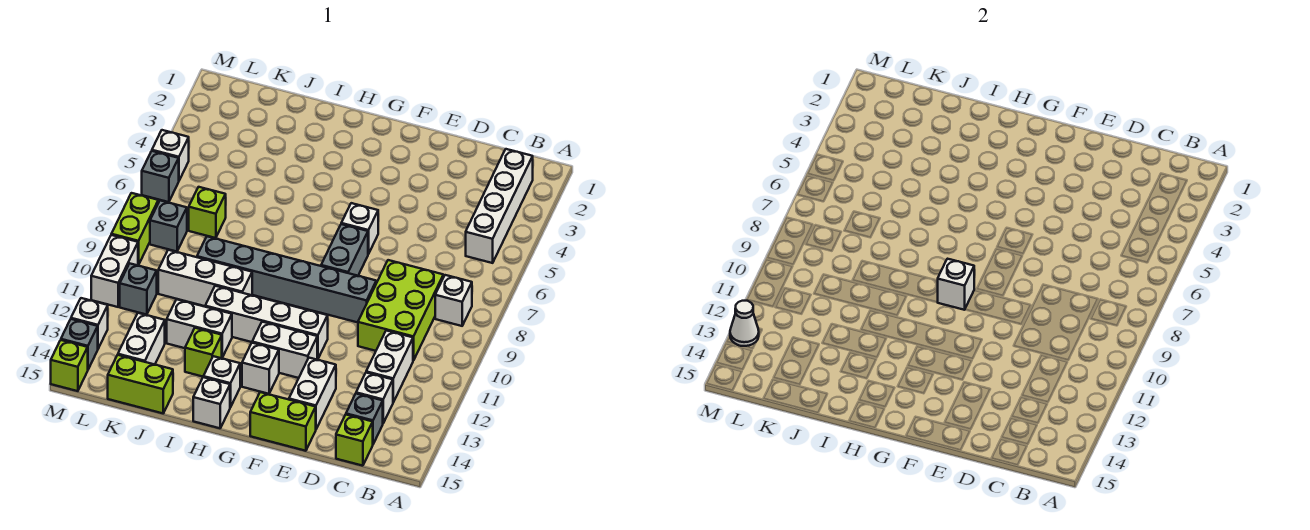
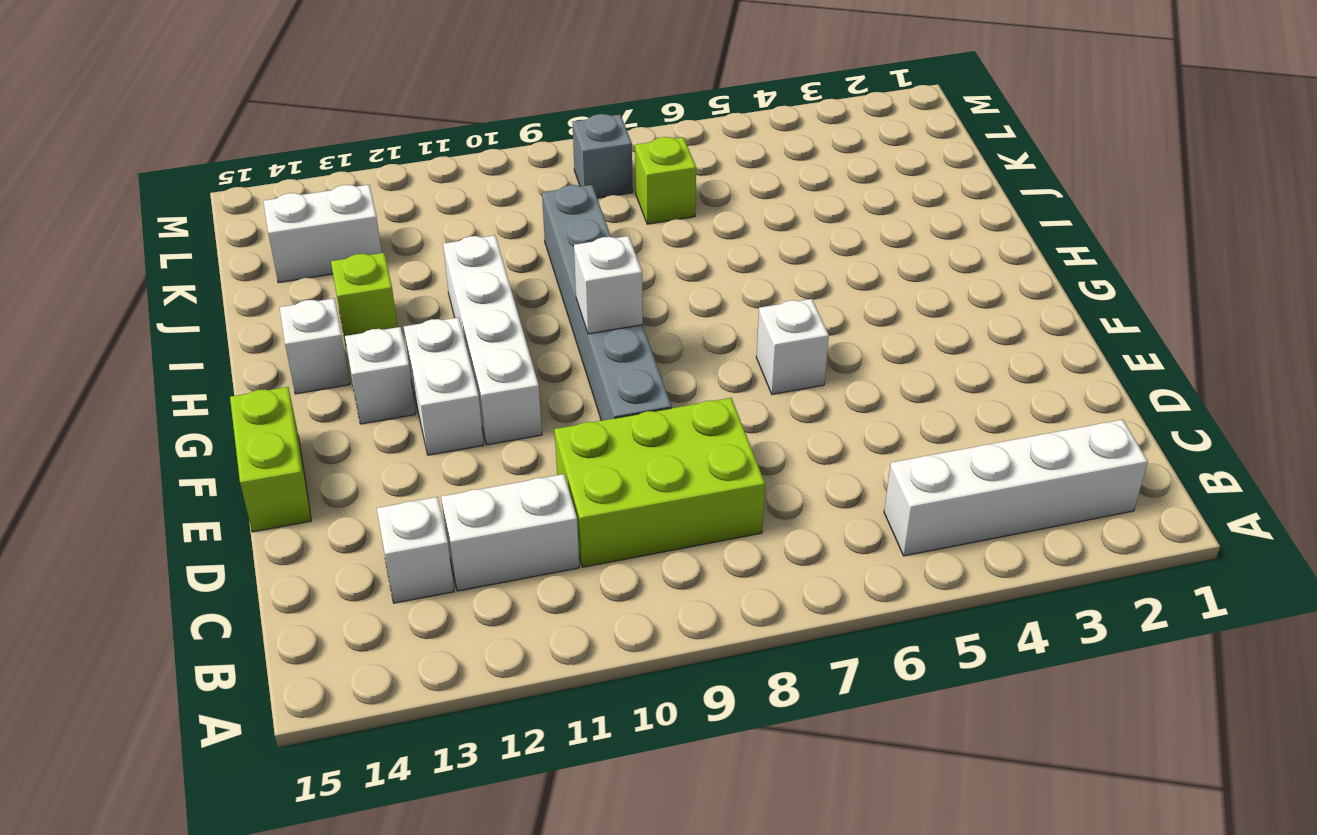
none -> white 1x1 brick [435,275,472,326]
none -> grey 1x1 brick [346,394,383,444]
none -> lime 1x1 brick [336,415,373,466]
none -> white 1x2 brick [289,358,336,429]

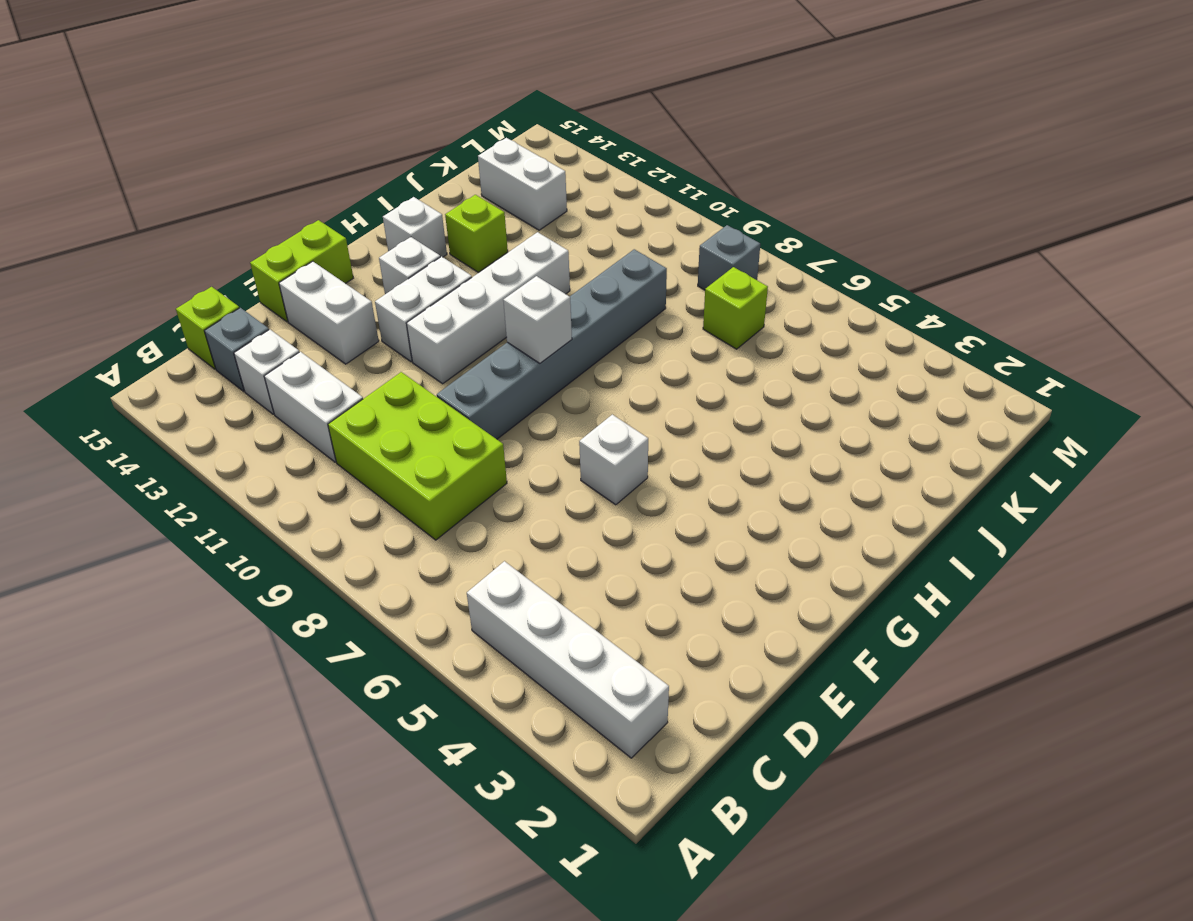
none -> white 1x1 brick [435,275,472,326]
none -> grey 1x2 brick [321,224,368,276]
none -> white 1x1 brick [193,377,230,428]
none -> white 1x3 brick [158,250,252,306]

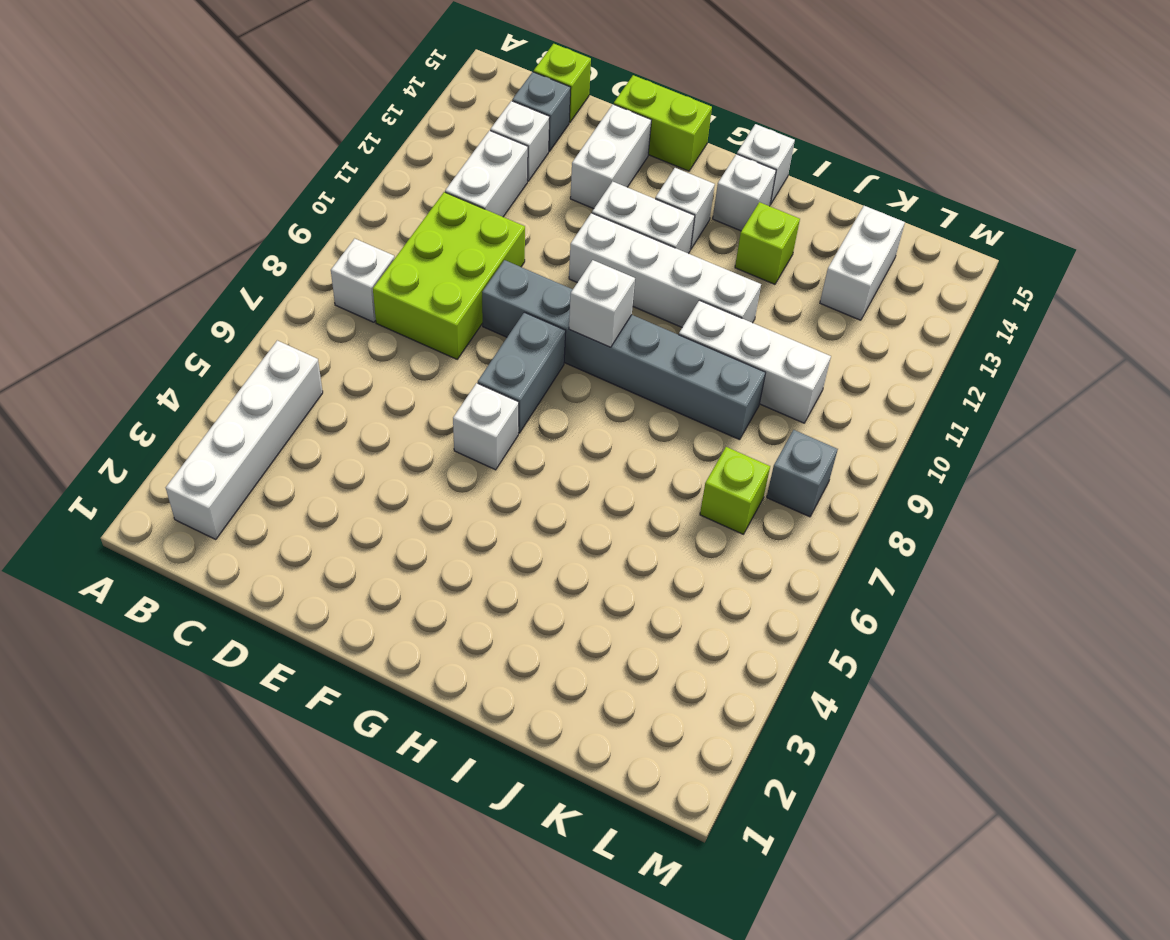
none -> white 1x2 brick [167,299,232,357]
none -> lime 1x2 brick [108,355,173,413]
none -> grey 1x1 brick [120,263,157,315]
none -> white 1x1 brick [152,130,189,180]

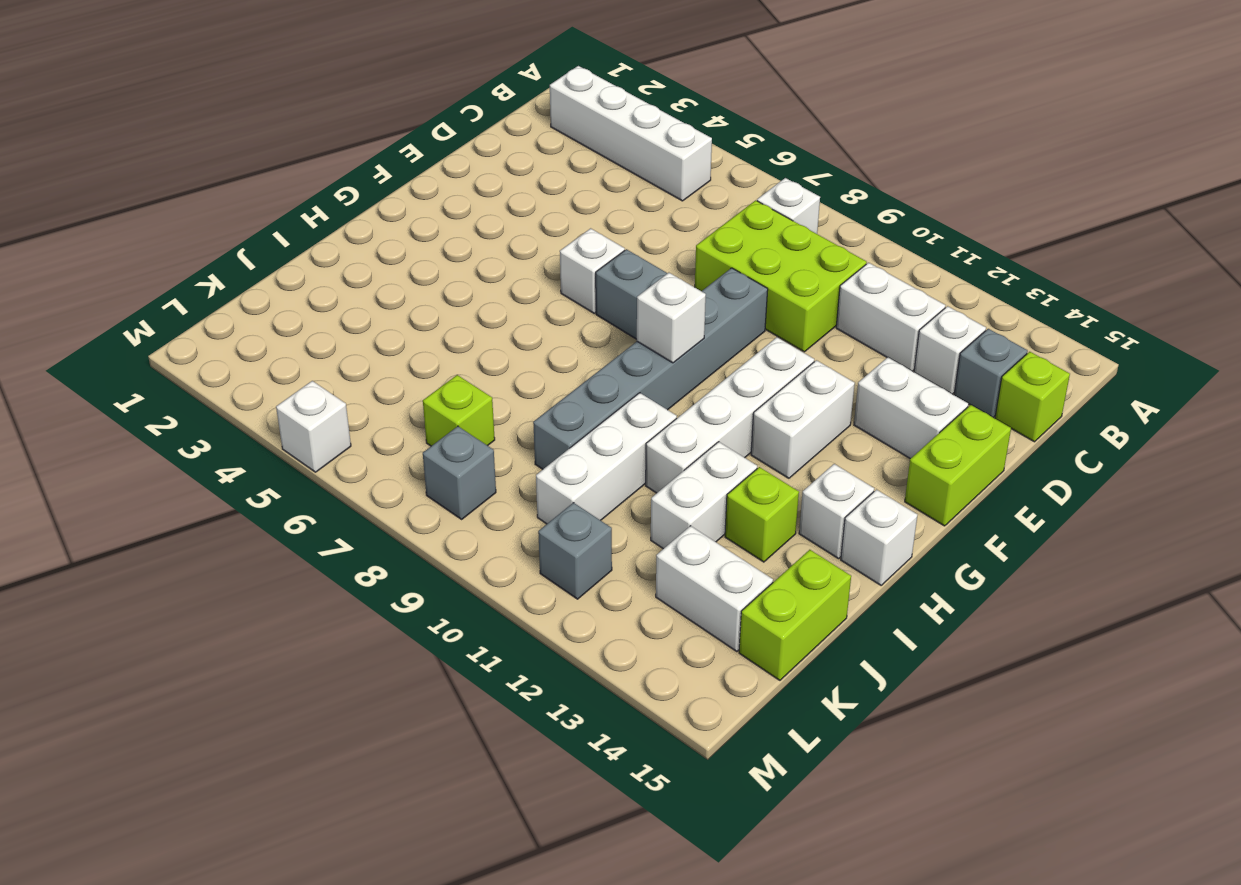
none -> white 1x1 brick [242,343,279,394]
none -> grey 1x1 brick [142,151,179,202]
none -> lime 1x2 brick [111,193,158,265]
none -> white 1x2 brick [91,235,138,307]

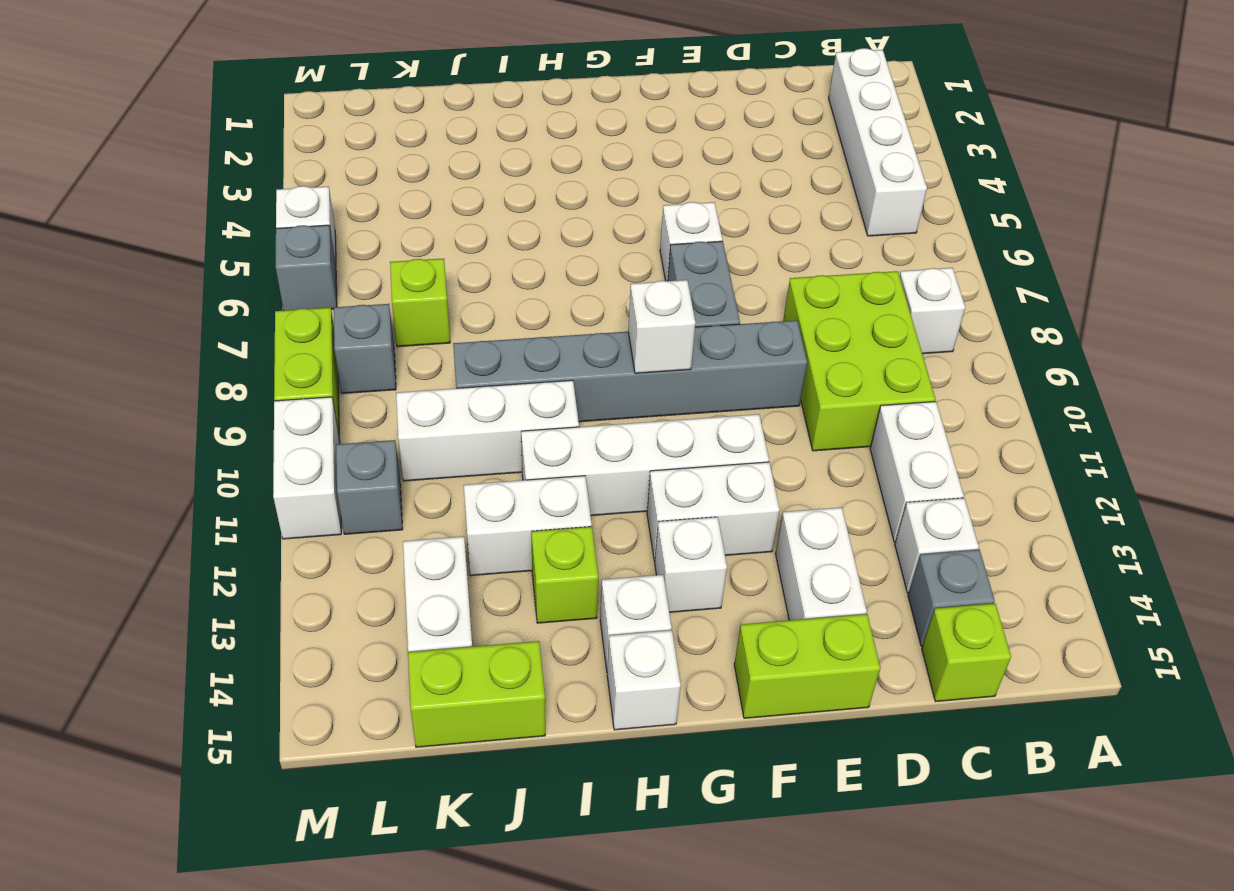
none -> white 1x1 brick [71,298,108,349]
none -> grey 1x1 brick [61,319,98,369]
none -> lime 1x1 brick [51,340,88,391]
none -> white 1x1 cone [730,301,759,346]

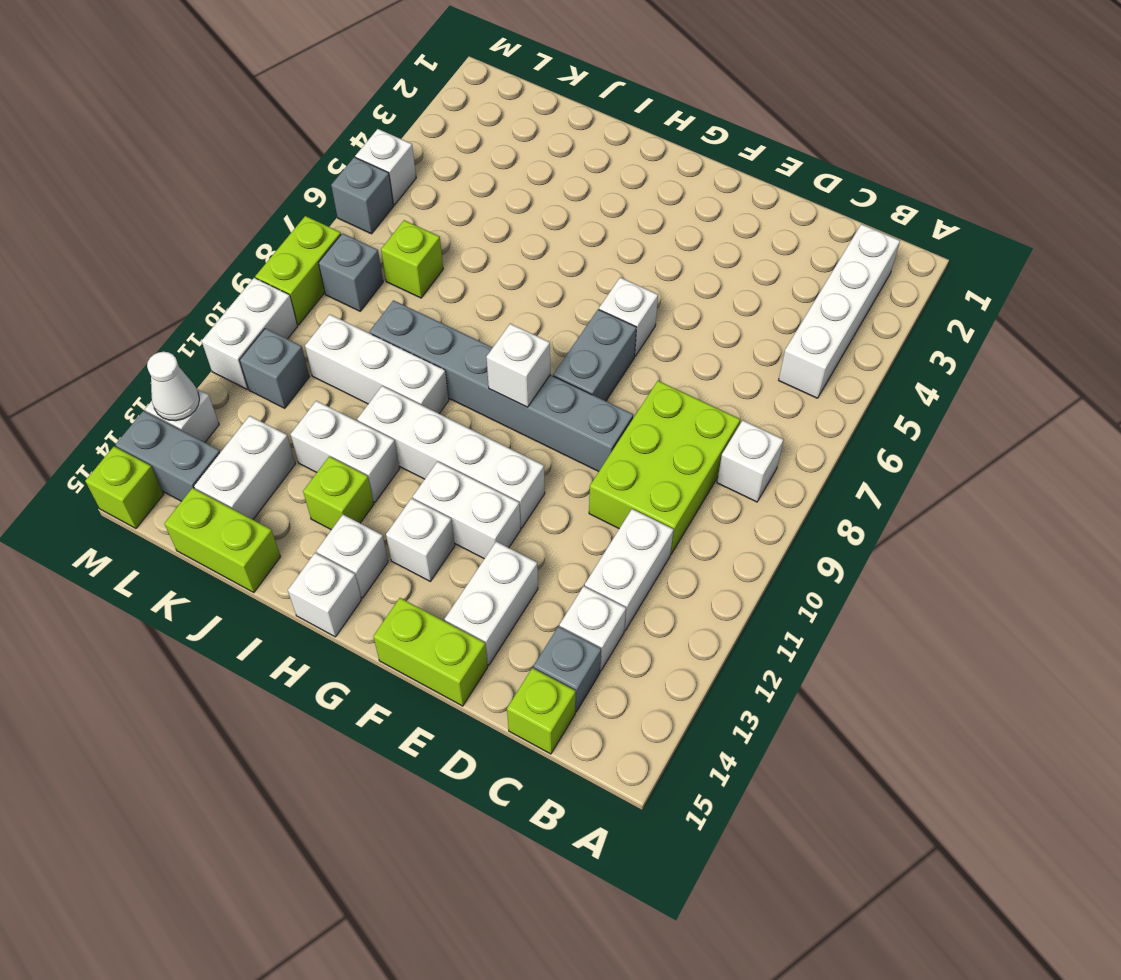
grey 1x2 brick [116,411,220,501] -> grey 1x1 brick [61,319,98,369]

